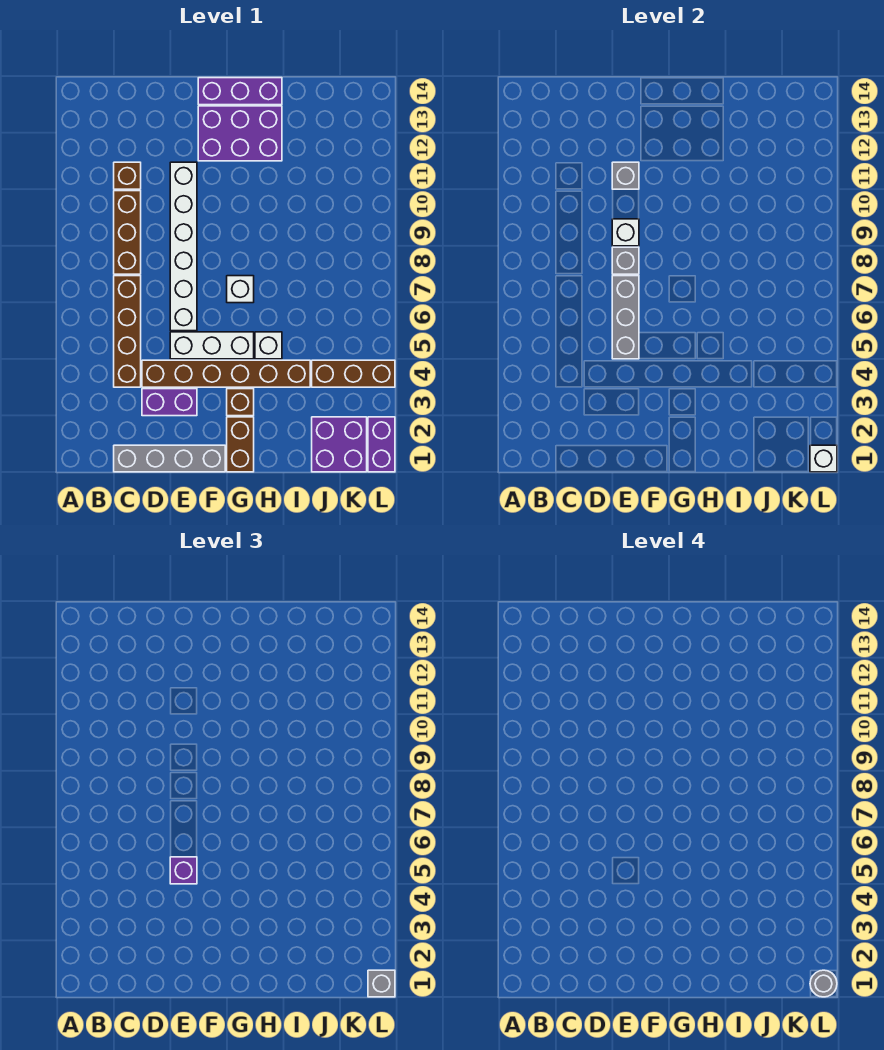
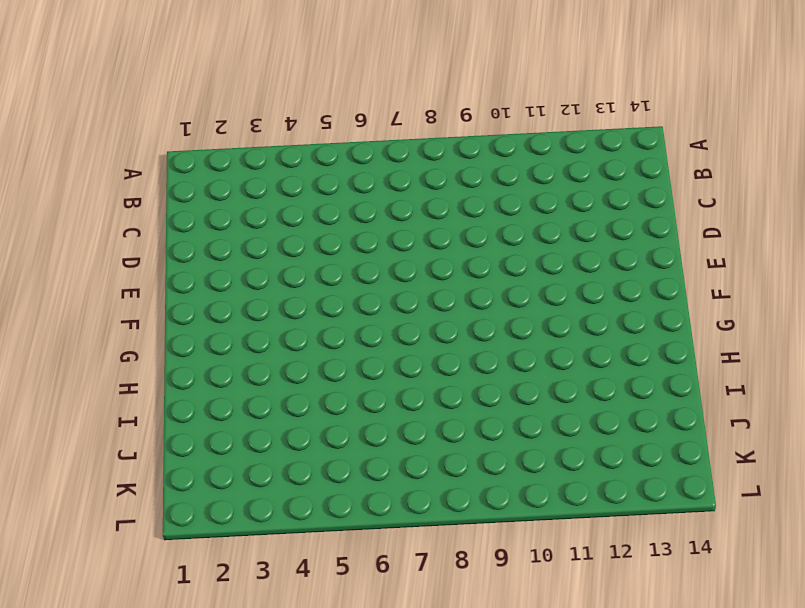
none -> grey 1x4 brick [114,445,225,472]
none -> brown 1x4 brick [114,276,141,387]
none -> brown 1x3 brick [114,191,141,274]

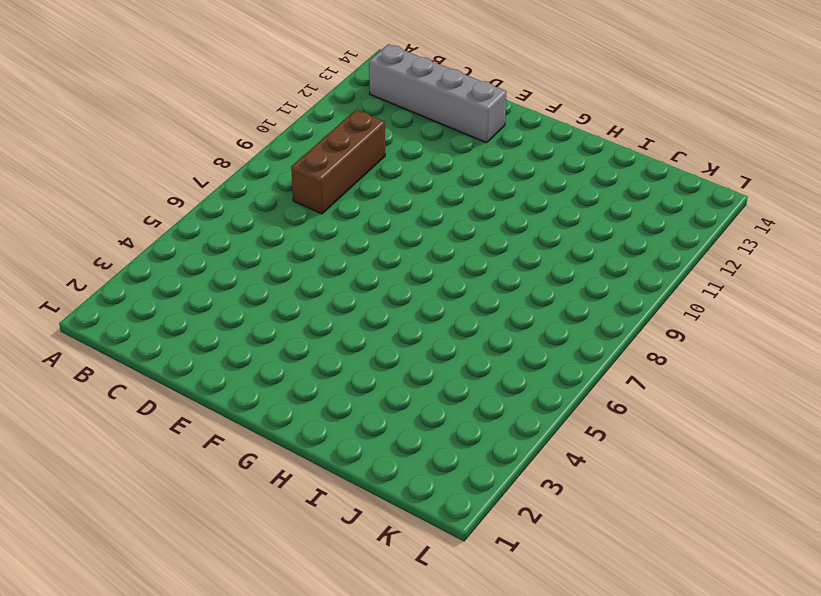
grey 1x4 brick [369,44,506,143] -> grey 1x4 brick moved to [114,445,225,472]
none -> brown 1x4 brick [114,276,141,387]
none -> brown 1x1 brick [114,162,141,189]
none -> purple 1x2 brick [142,389,197,416]

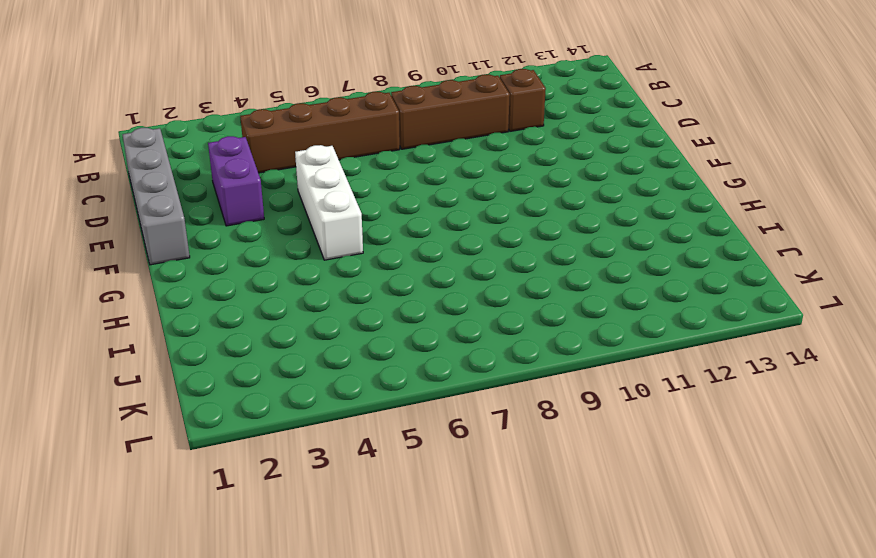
none -> brown 1x6 brick [142,360,310,387]
none -> white 1x6 brick [170,162,197,331]
none -> purple 2x3 brick [198,106,282,161]

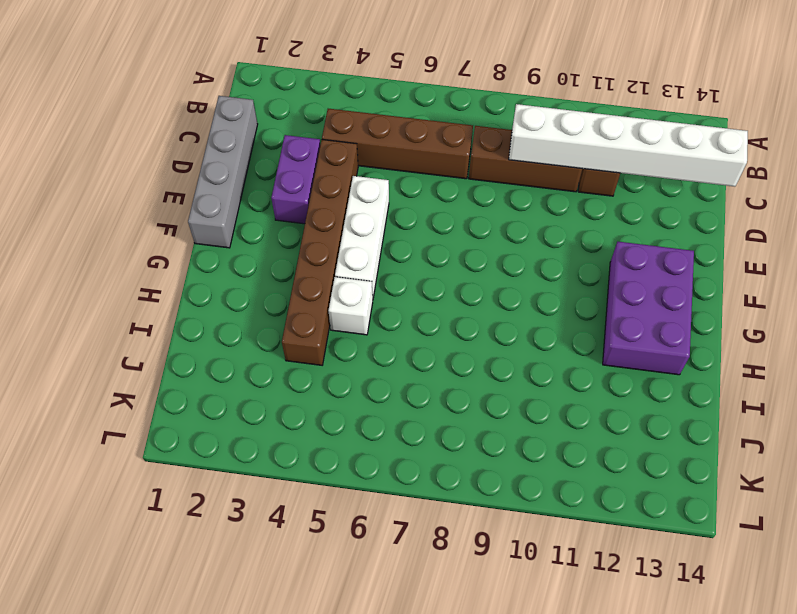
white 1x6 brick [509,104,748,186] -> white 1x6 brick moved to [170,162,197,331]
none -> purple 1x3 brick [198,78,282,105]
none -> brown 1x2 brick [227,417,254,472]
none -> brown 1x1 brick [227,389,254,416]

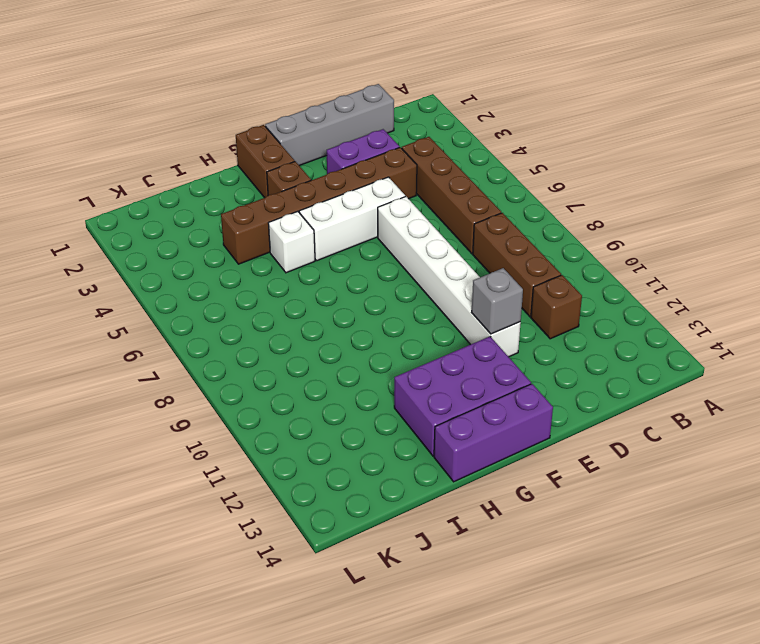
none -> white 1x1 brick [227,276,254,303]
none -> purple 2x2 brick [312,417,367,472]
none -> brown 1x3 brick [312,360,395,387]

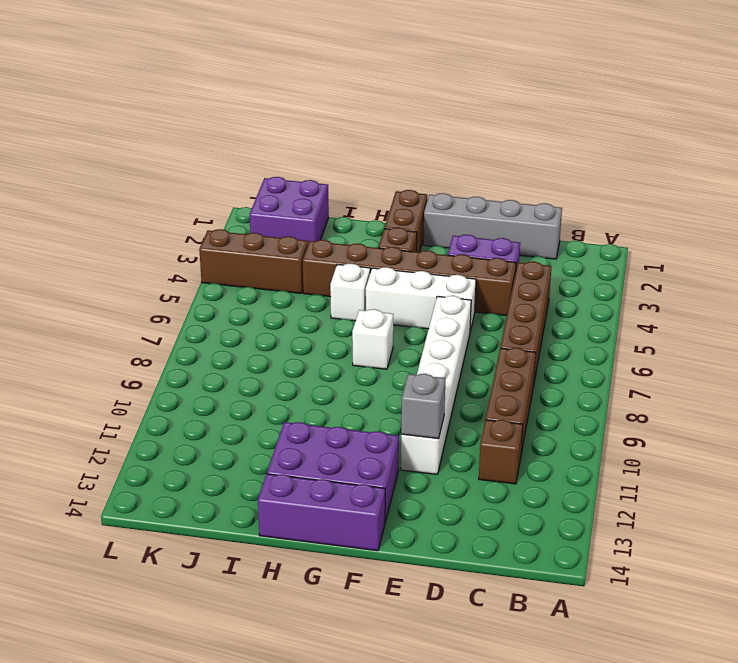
none -> purple 1x2 brick [368,417,395,472]
none -> grey 1x3 brick [612,276,639,359]
none -> grey 1x1 brick [612,247,639,274]

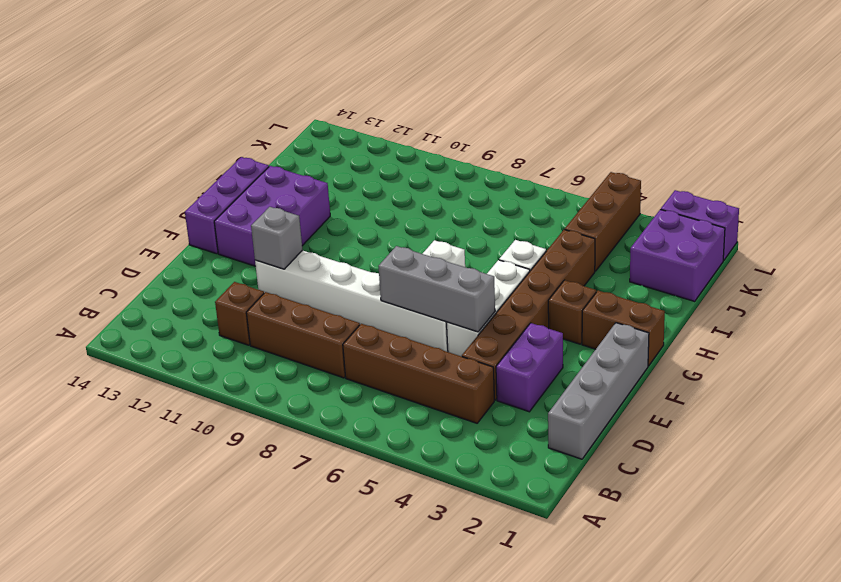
none -> grey 1x1 brick [612,247,639,274]
none -> white 1x1 brick [612,219,639,246]
none -> white 1x1 brick [810,445,837,472]

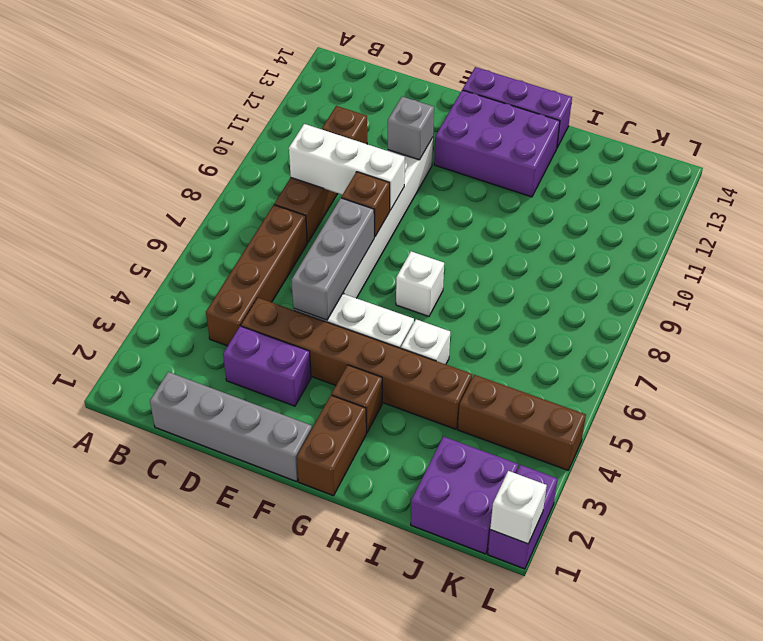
white 1x3 brick [289,124,405,210] -> white 1x1 brick [612,219,639,246]
brown 1x1 brick [341,172,390,237] -> grey 1x1 brick [612,247,639,274]
none -> purple 1x1 brick [170,857,197,884]
none -> grey 1x1 brick [368,970,395,997]
none -> grey 1x1 round brick [810,970,837,997]

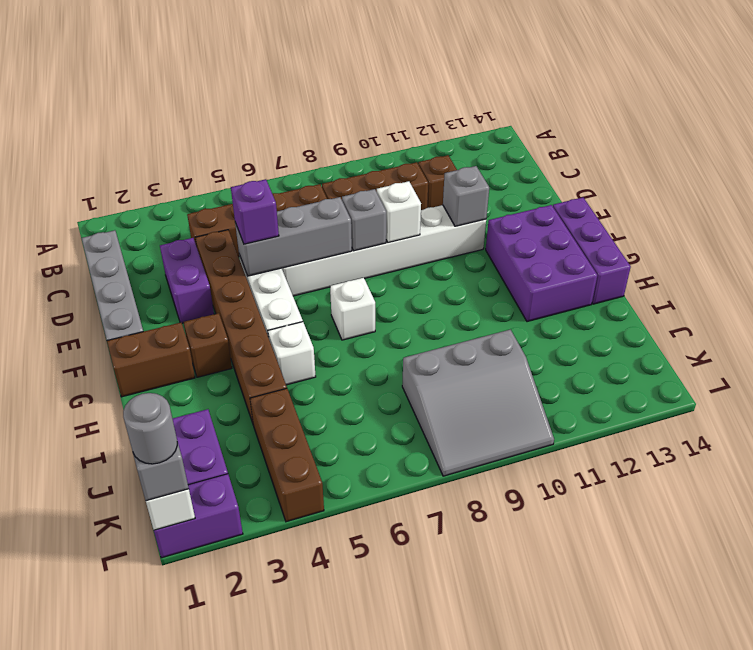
grey 3x3 slope [402,330,554,476] -> none

